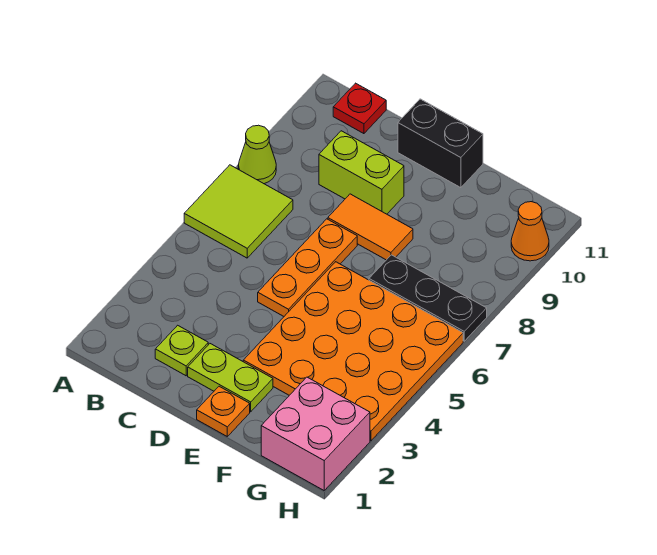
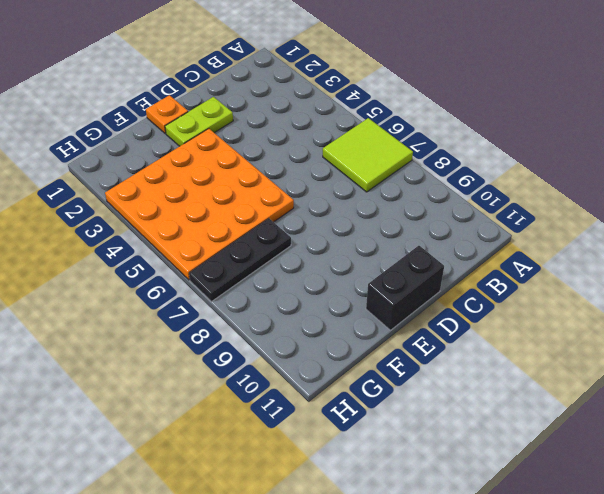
none -> lime 1x1 cone [238,125,276,184]
none -> red 1x1 plate [333,83,386,134]
none -> lime 1x1 plate [155,325,208,376]

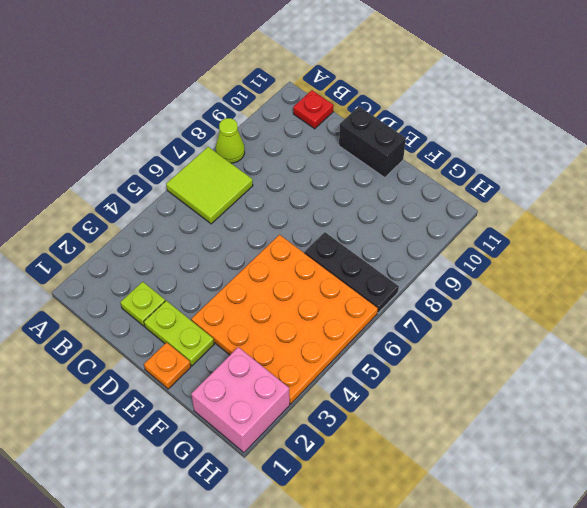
none -> lime 1x2 brick [319,131,404,214]
none -> orange 1x3 plate [258,219,357,316]
none -> orange 1x2 tile [328,194,413,260]

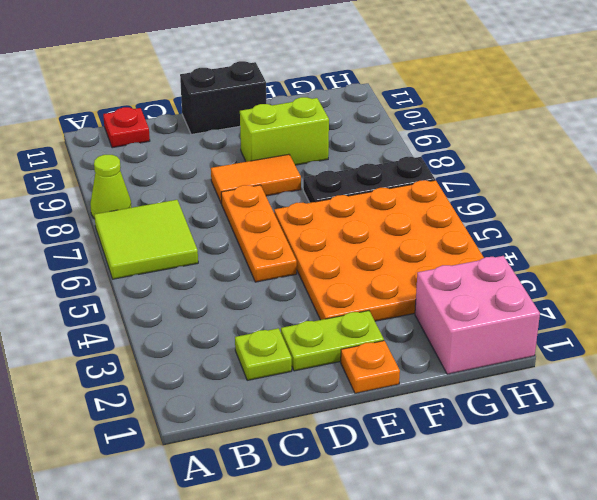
lime 1x2 brick [240,97,329,165] -> lime 1x2 brick moved to [319,131,404,214]
none -> orange 1x1 cone [511,202,549,261]

